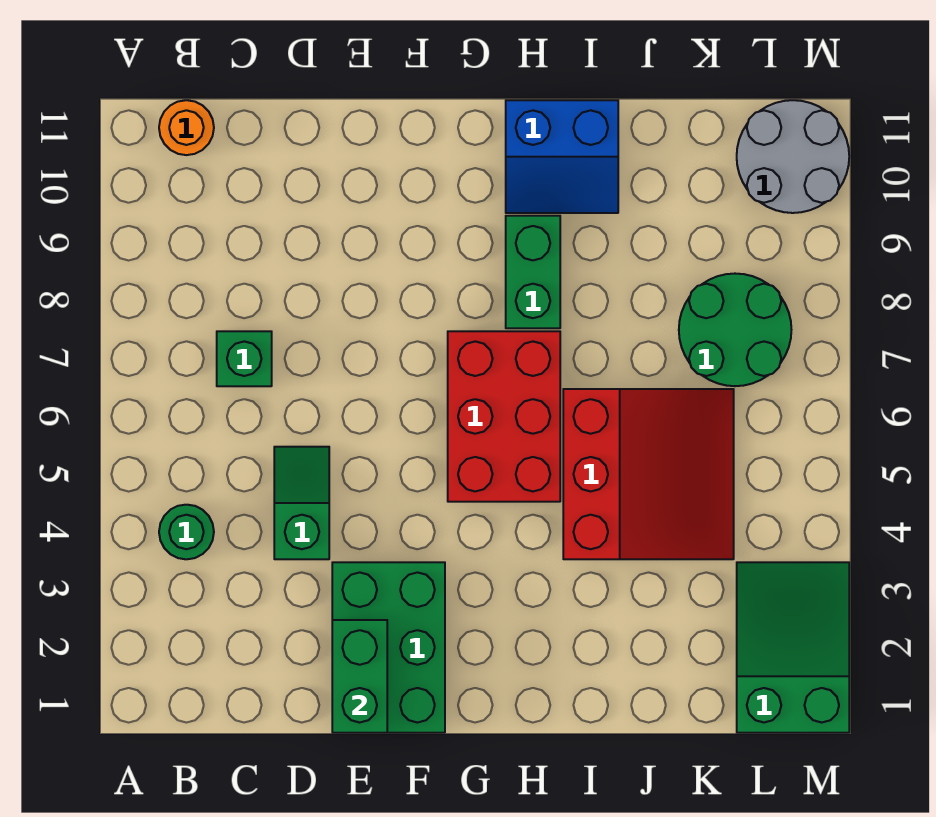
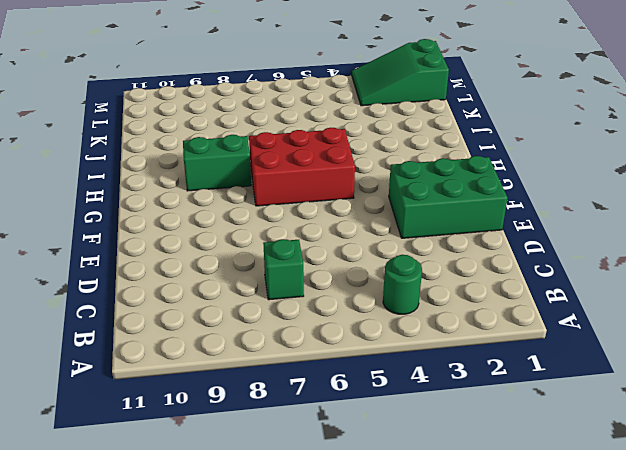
none -> orange 1x1 round brick [159,100,214,155]
none -> green 1x2 slope [274,447,329,559]
none -> blue 2x2 slope [506,100,618,213]

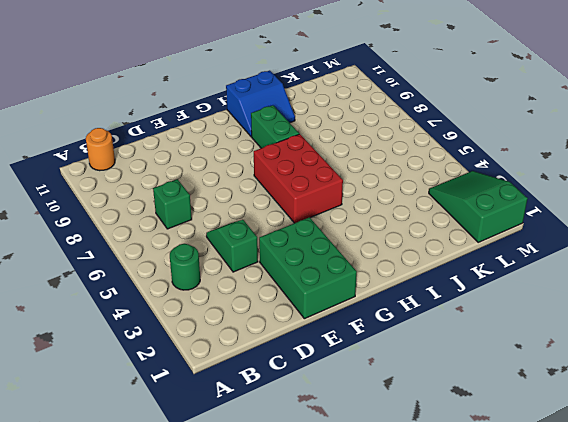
none -> red 3x3 slope [563,389,734,559]
none -> green 2x2 round brick [679,274,791,386]
none -> grey 2x2 round brick [737,100,849,213]

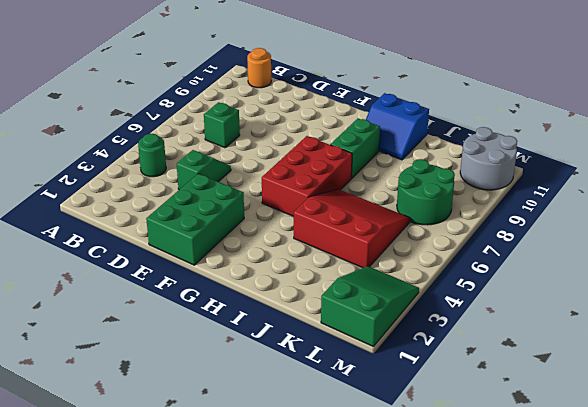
red 3x3 slope [294,189,410,268] -> red 3x3 slope turned to [563,389,734,559]
none -> green 1x2 brick [332,620,387,733]

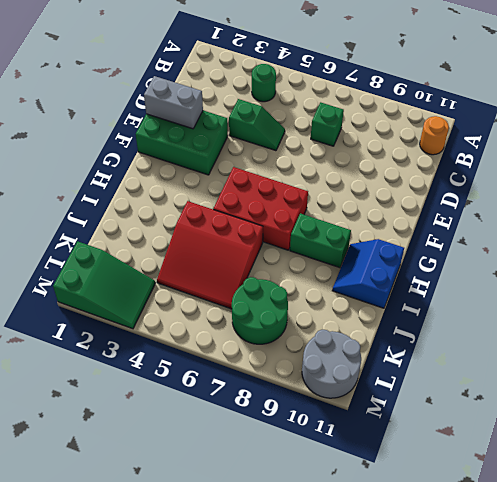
grey 1x2 brick [144,76,203,129] -> green 1x2 brick [332,620,387,733]

